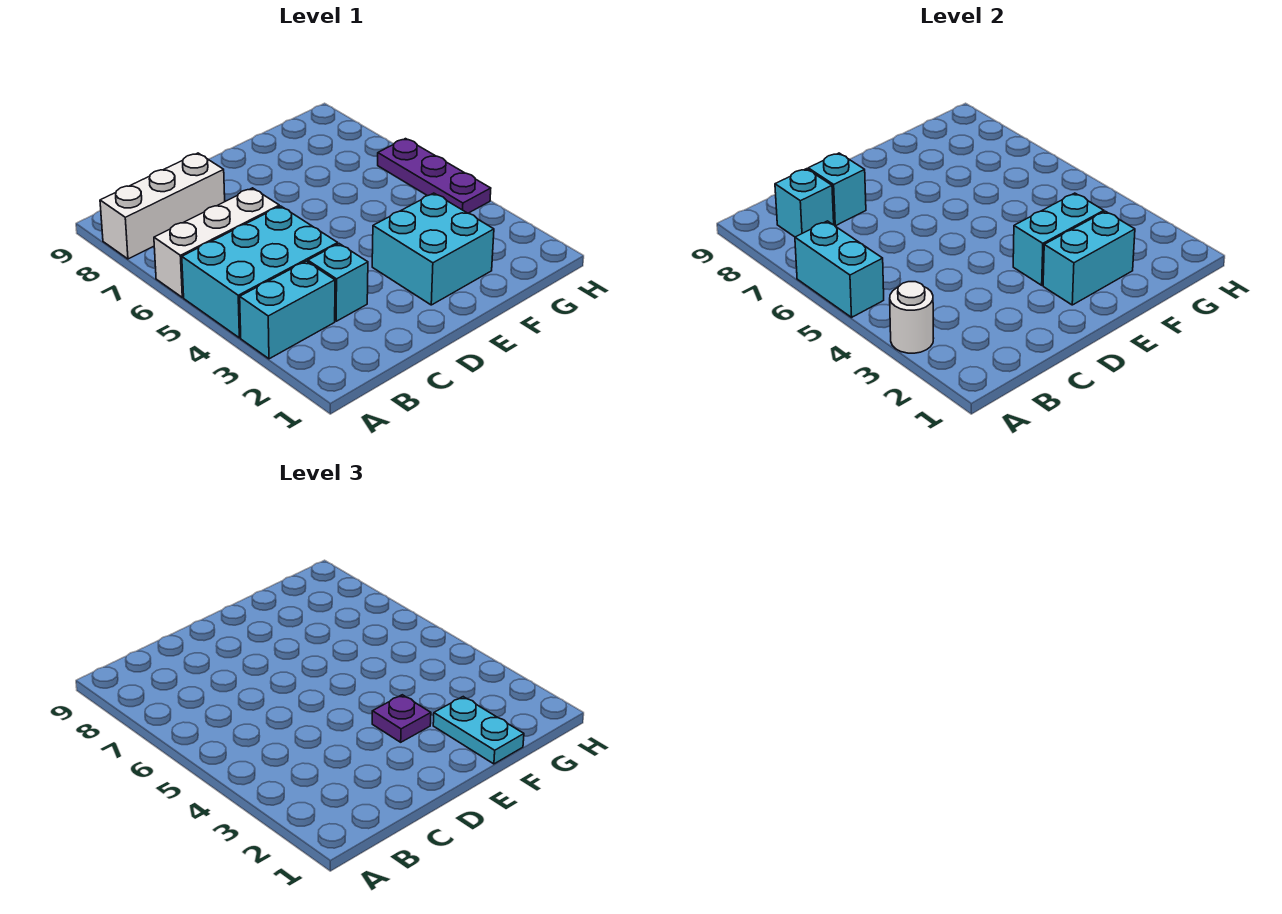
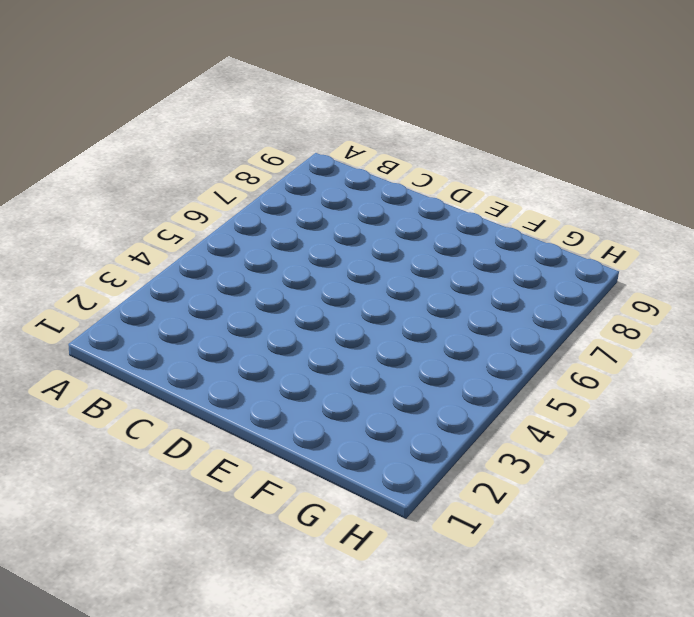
none -> cyan 1x2 brick [240,261,335,359]
none -> cyan 2x3 brick [182,206,338,338]
none -> white 1x3 brick [154,188,279,297]

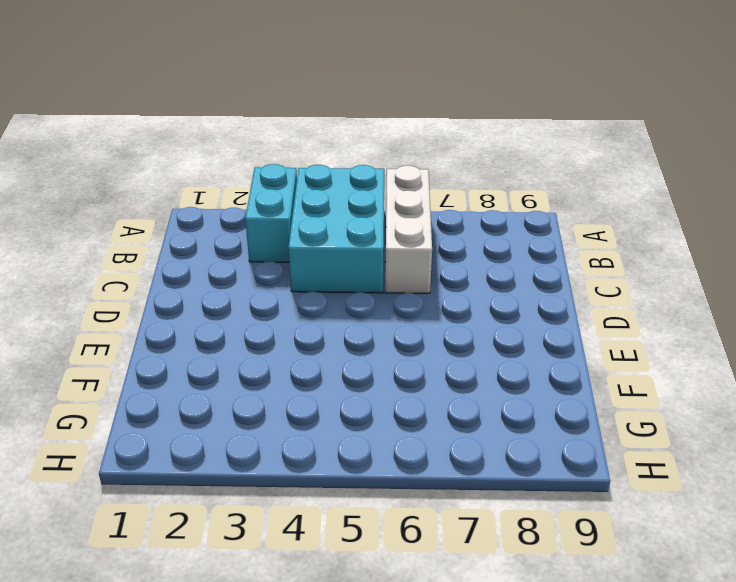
none -> white 1x3 brick [100,153,225,259]
none -> cyan 1x1 brick [308,244,368,321]
none -> cyan 2x2 brick [372,193,494,305]

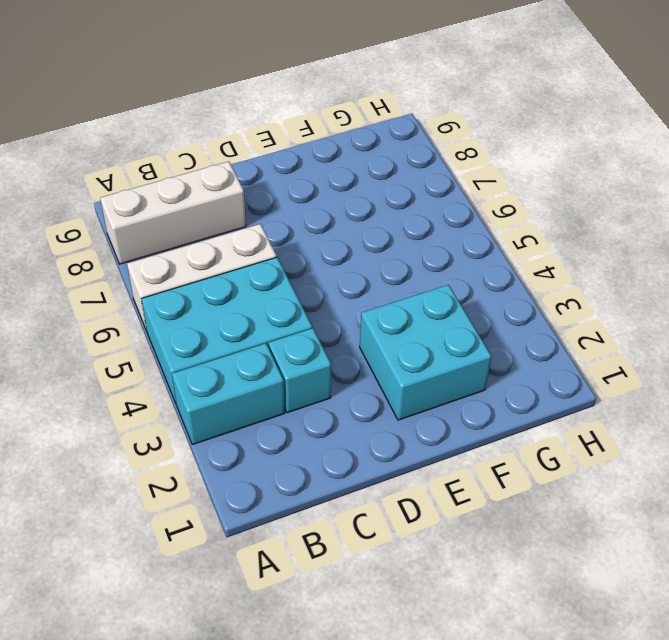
none -> purple 1x3 plate [378,139,491,213]
none -> white 1x1 round brick [890,282,934,353]
none -> cyan 1x2 brick [795,221,884,317]

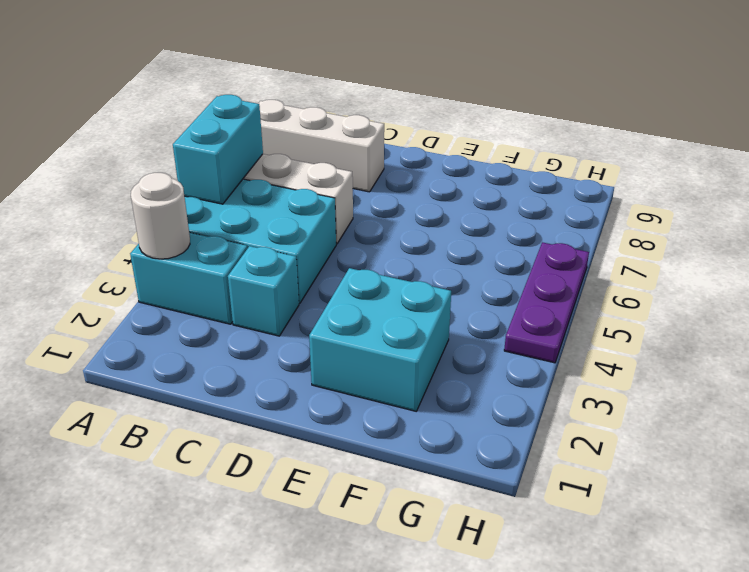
none -> cyan 1x1 brick [775,169,834,237]
none -> cyan 1x1 brick [808,153,866,226]
none -> cyan 1x2 brick [1043,211,1135,305]

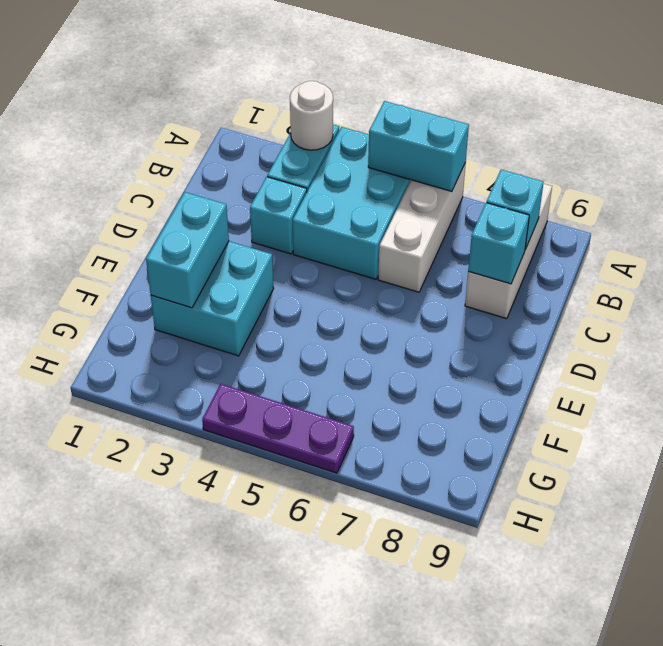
none -> cyan 1x2 brick [1013,193,1104,285]
none -> purple 1x1 plate [372,695,431,742]
none -> cyan 1x2 plate [433,697,524,764]

